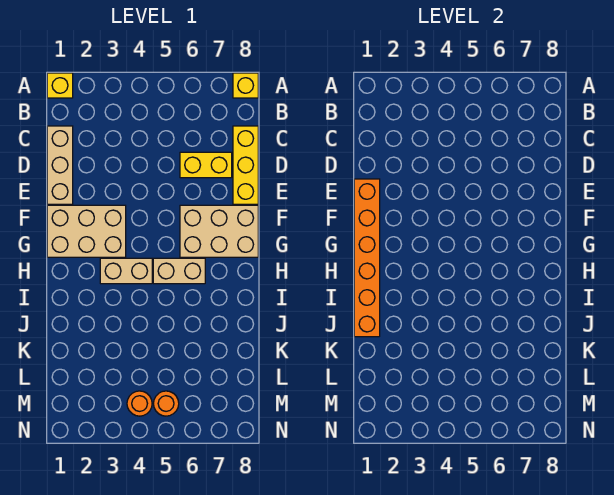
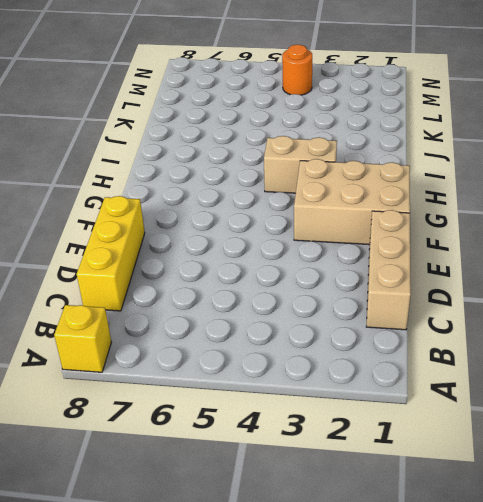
none -> yellow 1x1 brick [47,73,73,98]
none -> yellow 1x2 brick [180,152,232,178]
none -> tan 2x3 brick [180,205,258,257]

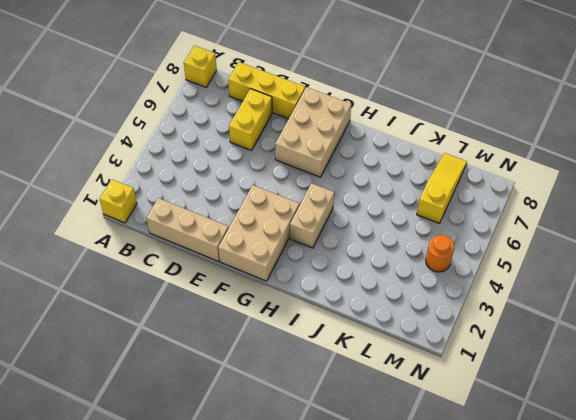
yellow 1x3 slope [417,153,467,224] -> none
none -> tan 1x2 brick [153,258,205,284]
none -> orange 1x1 round brick [154,391,179,416]
none -> orange 1x6 brick [354,179,380,337]

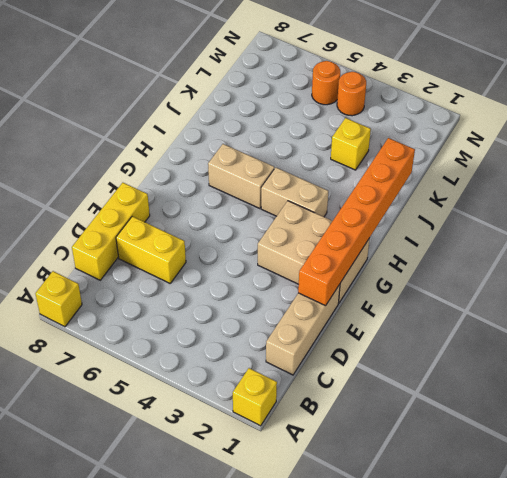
yellow 1x1 brick [331,118,371,170] -> none
none -> tan 2x3 brick [180,205,258,257]

